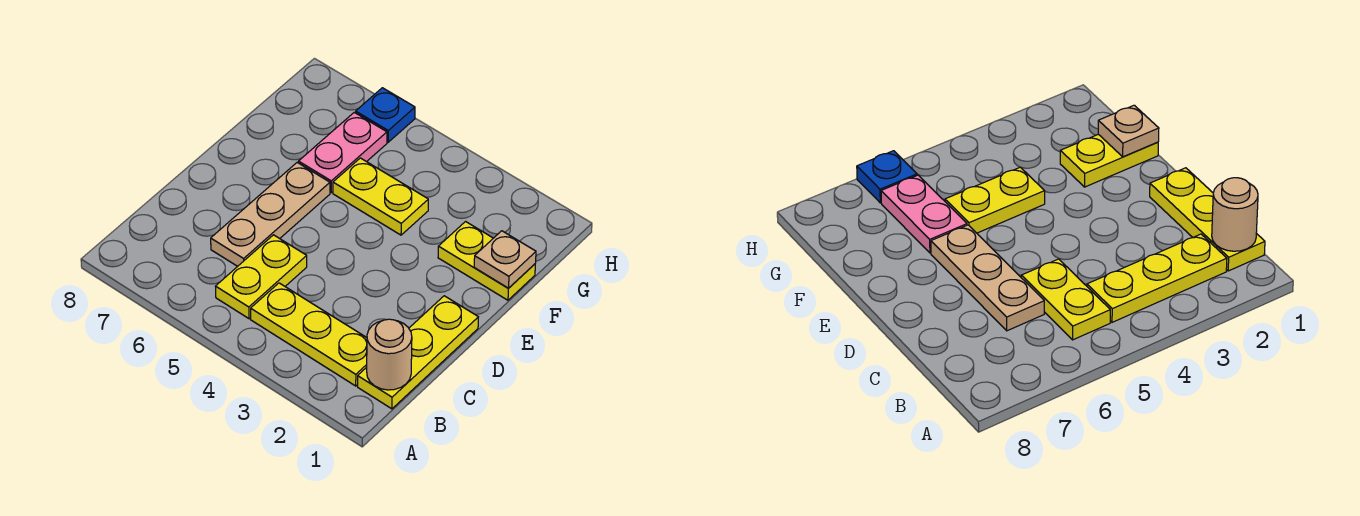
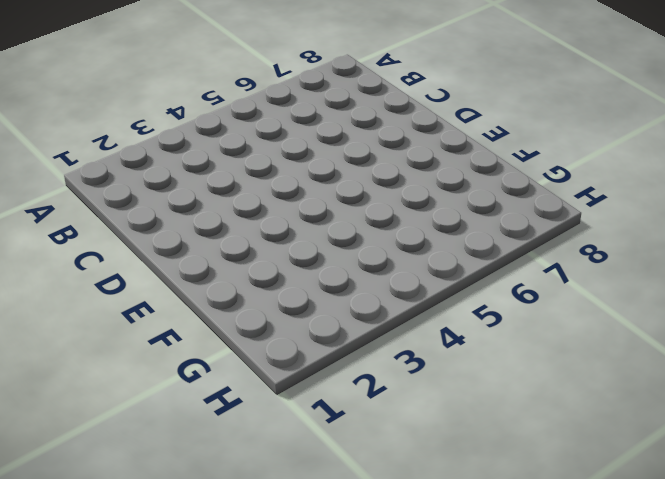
none -> yellow 1x3 plate [358,296,478,409]
none -> yellow 1x3 plate [251,283,367,386]

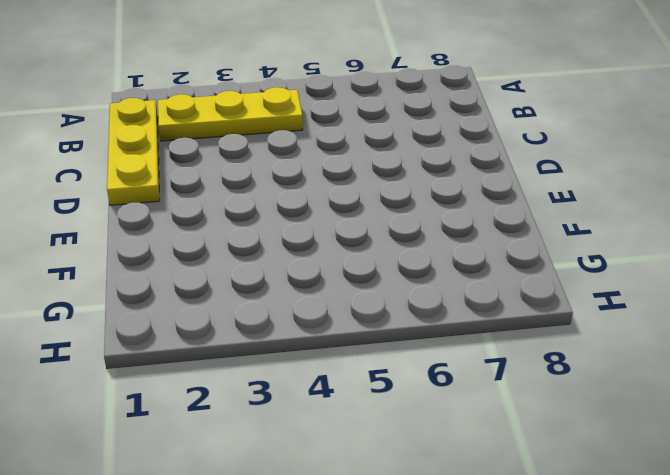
none -> yellow 1x2 plate [215,235,307,319]
none -> tan 1x3 plate [211,163,330,266]

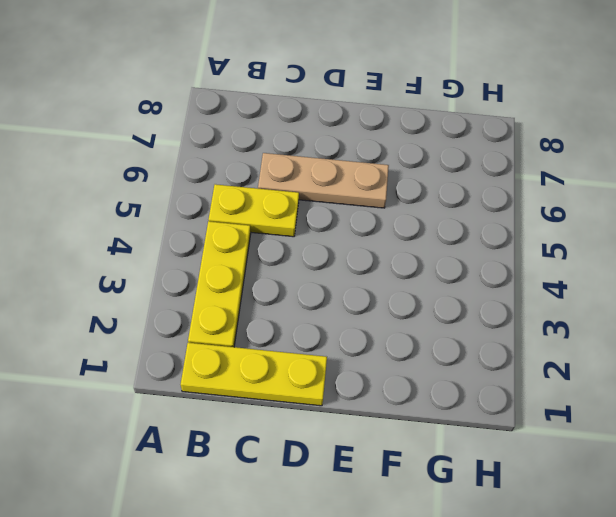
none -> yellow 1x2 plate [438,222,535,300]
none -> yellow 1x2 plate [333,158,428,235]

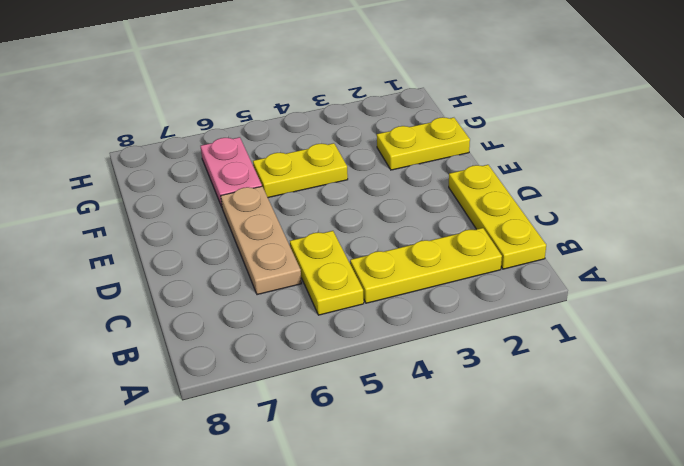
none -> blue 1x1 plate [356,88,415,142]
none -> tan 1x1 round brick [367,319,412,390]

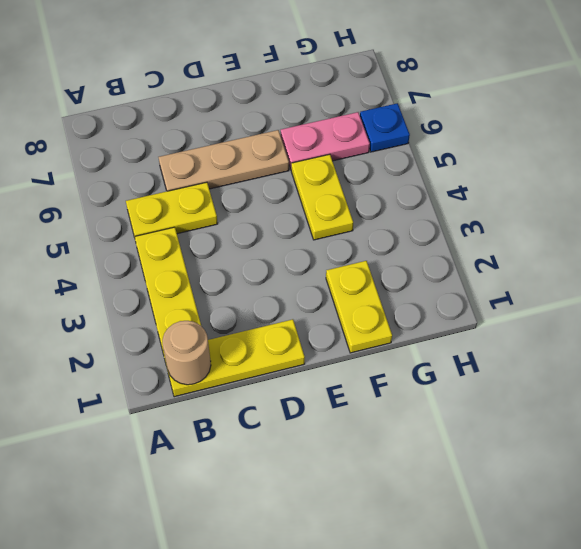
none -> tan 1x1 plate [474,231,536,288]

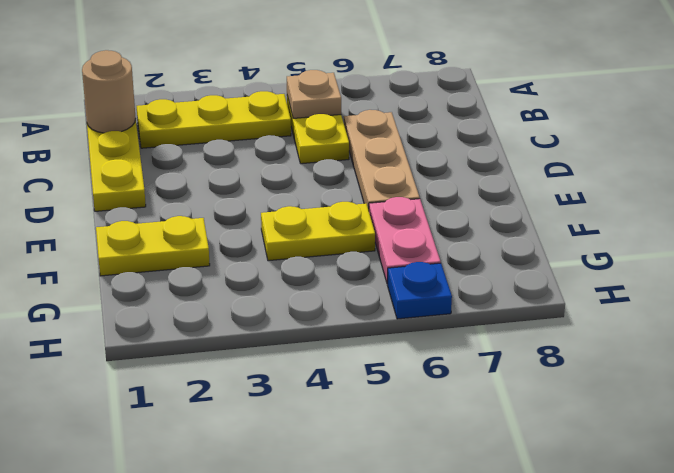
tan 1x1 plate [287,70,341,118] -> tan 1x1 plate moved to [474,231,536,288]

